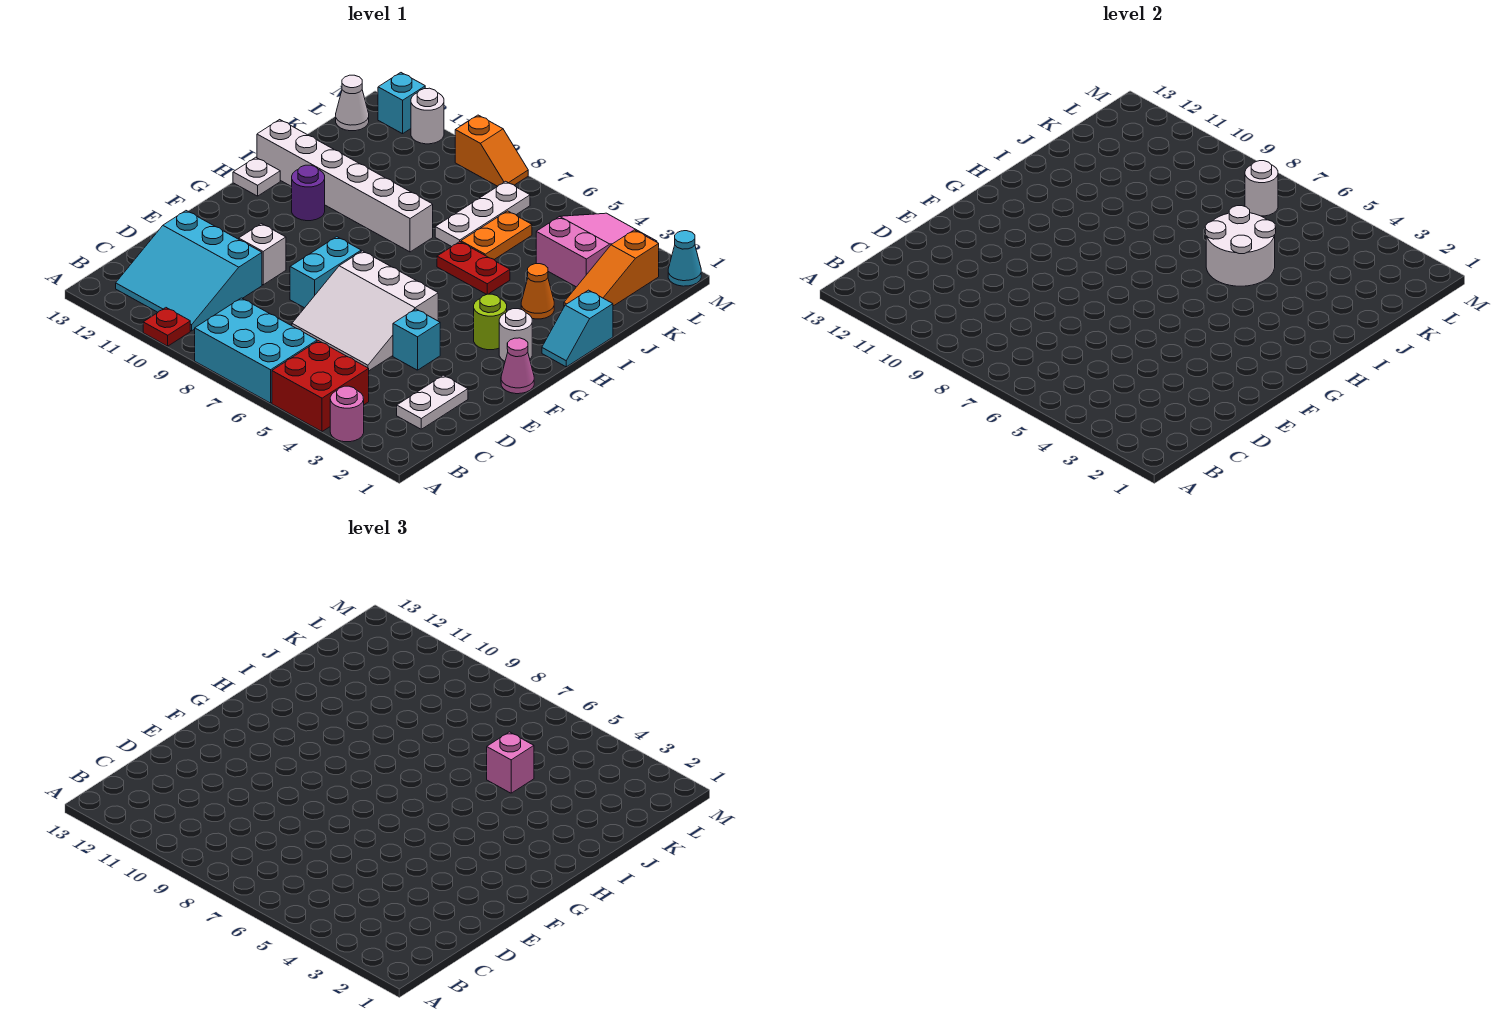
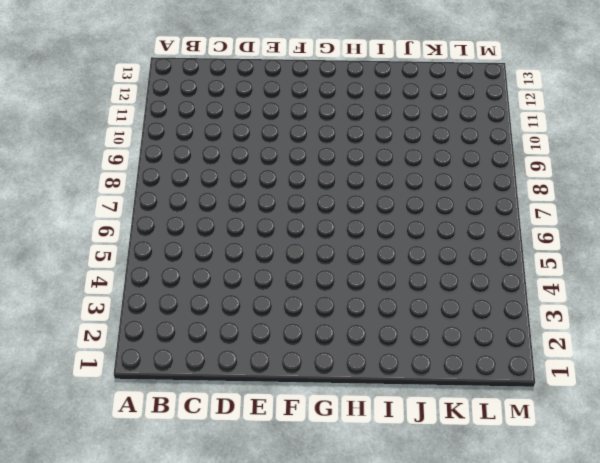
none -> pink 1x1 round brick [330,386,364,442]
none -> red 2x2 brick [272,341,369,432]
none -> cyan 2x3 brick [195,298,317,403]
none -> red 1x1 plate [143,308,190,346]

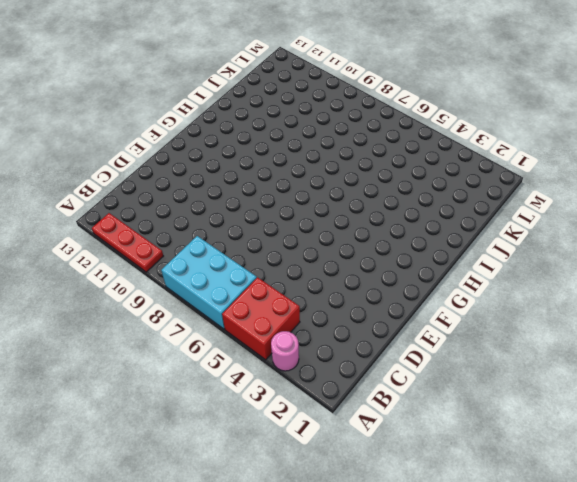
red 1x3 plate [92,213,163,272] -> red 1x1 plate [143,308,190,346]
none -> cyan 3x3 slope [116,211,262,331]
none -> white 1x2 plate [397,375,468,429]
none -> white 3x3 slope [292,251,438,371]
none -> cyan 1x1 brick [393,309,440,370]

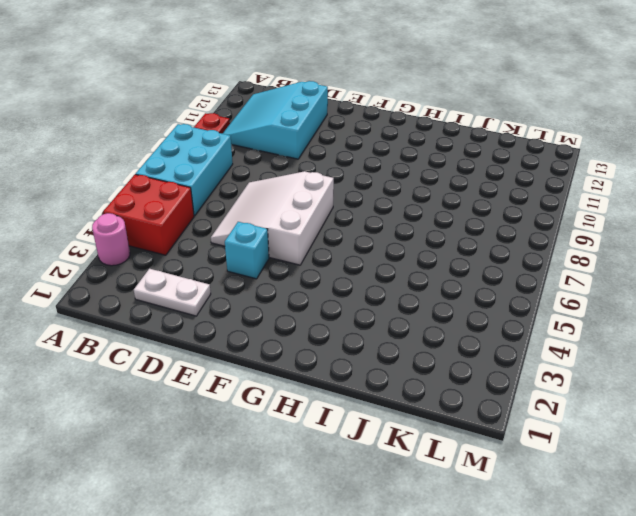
none -> cyan 1x2 brick [290,237,361,308]
none -> white 1x1 brick [239,224,286,285]
none -> pink 1x1 cone [501,338,534,394]
none -> white 1x1 round brick [499,309,532,361]

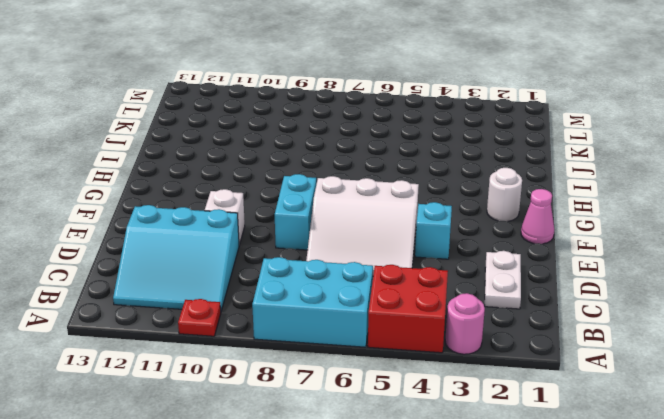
none -> lime 1x1 round brick [474,294,507,350]
none -> cyan 1x2 slope [542,290,613,367]
none -> purple 1x1 round brick [292,165,325,221]
none -> white 1x1 plate [233,157,280,196]

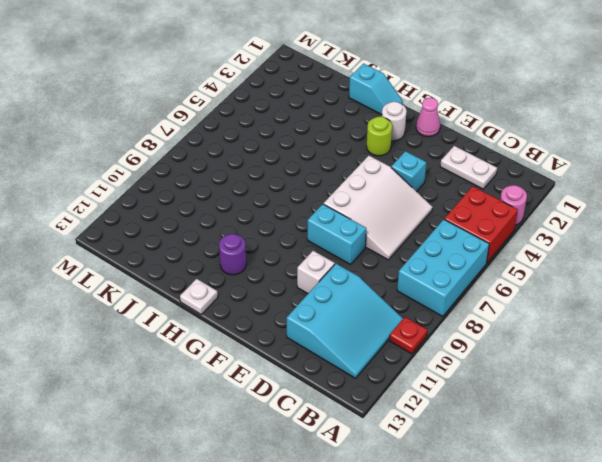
none -> orange 1x1 cone [521,264,554,319]
none -> red 1x2 plate [437,242,510,295]
none -> white 1x6 brick [257,120,433,252]
none -> orange 1x3 slope [564,230,659,306]

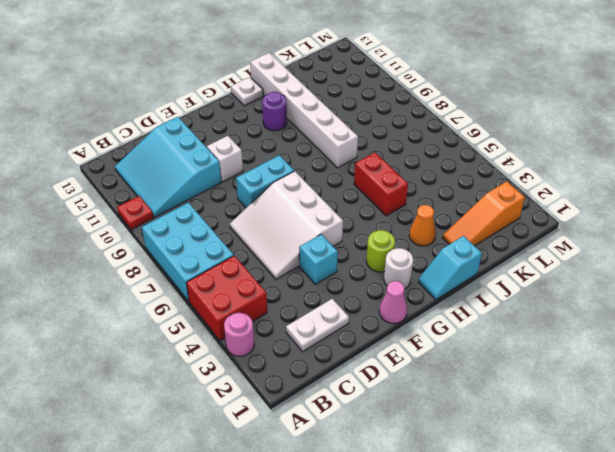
red 1x2 brick [354,153,408,216] -> red 1x2 plate [437,242,510,295]
none -> orange 1x2 plate [461,211,532,259]
none -> white 1x3 plate [435,181,530,247]
none -> pink 2x3 slope [536,213,657,287]
none -> white 1x1 cone [336,75,369,131]

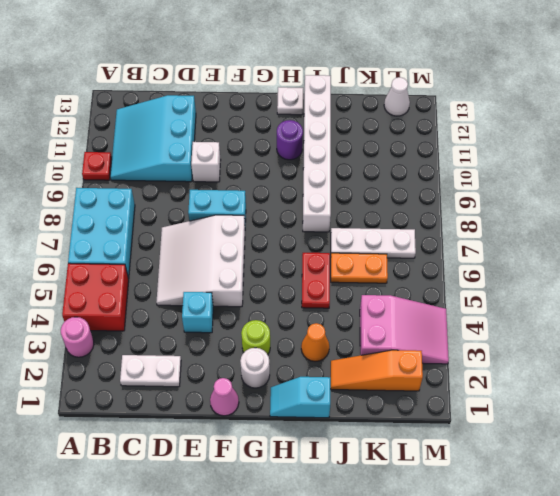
none -> cyan 1x1 cone [668,231,701,286]
none -> orange 1x2 slope [455,115,528,186]
none -> white 1x1 round brick [411,88,444,144]
none -> cyan 1x1 brick [378,73,425,134]

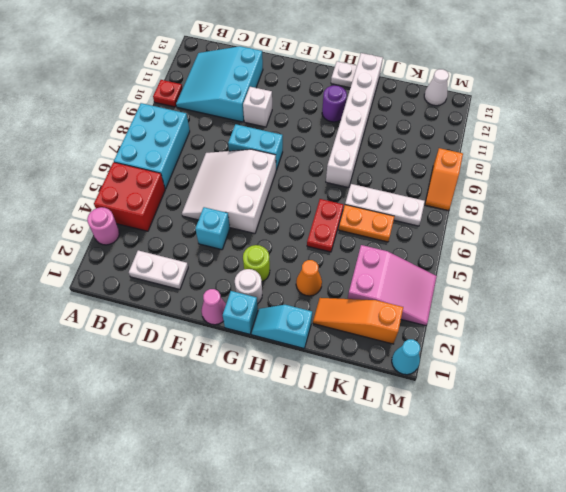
cyan 1x1 brick [223,291,258,334] -> cyan 1x1 brick moved to [378,73,425,134]
none -> white 1x1 round brick [411,88,444,144]
none -> white 2x2 round brick [1205,206,1276,286]
none -> white 1x1 round brick [1245,161,1278,216]
none -> pink 1x1 brick [487,732,534,793]

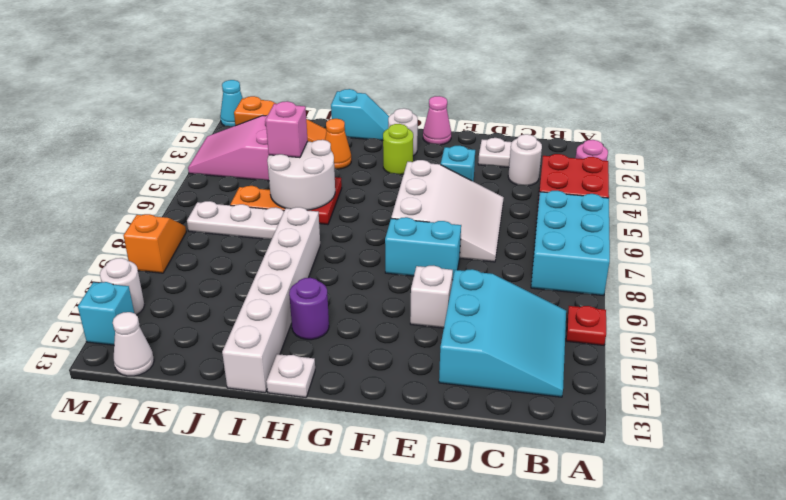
white 1x1 round brick [508,134,542,186] -> white 1x1 round brick moved to [1245,161,1278,216]

